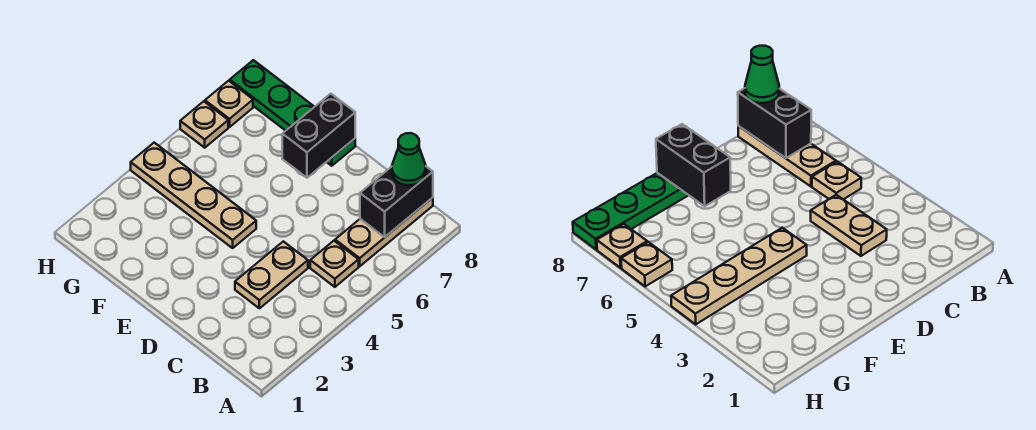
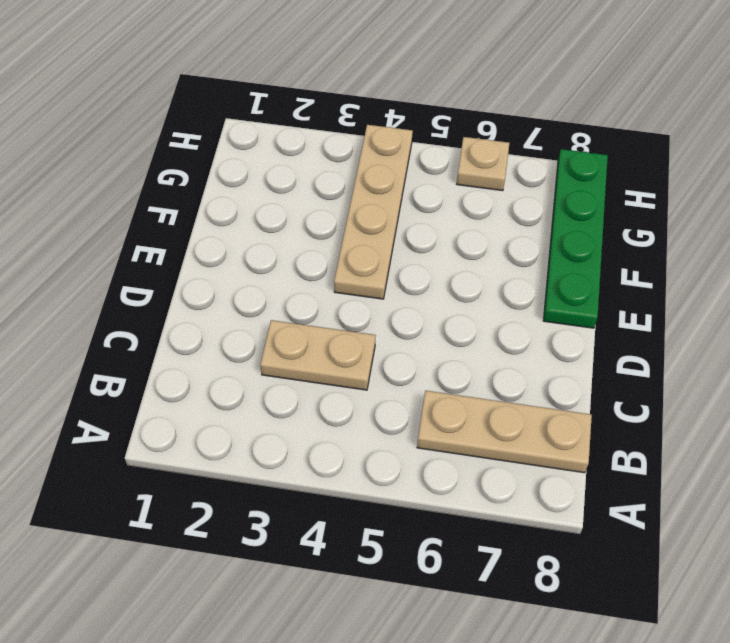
none -> tan 1x1 plate [310,241,359,287]
none -> tan 1x1 plate [205,81,253,127]

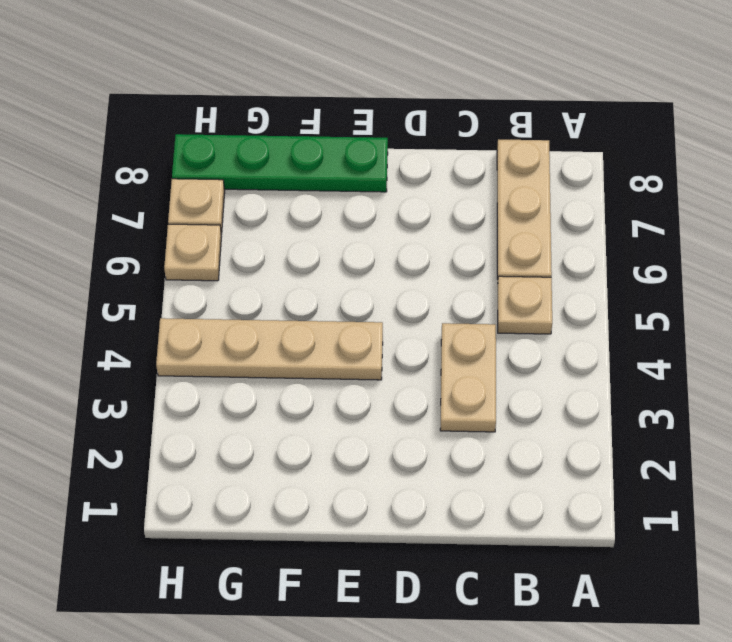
none -> black 1x2 brick [360,167,433,237]
none -> black 1x2 brick [282,94,355,178]

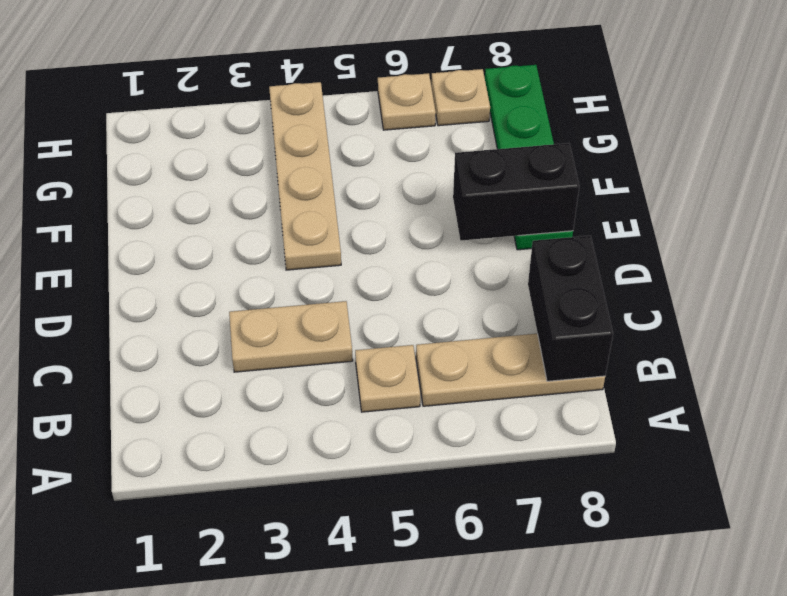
black 1x2 brick [528,236,613,381] -> black 1x2 brick turned to [360,167,433,237]
none -> green 1x1 cone [392,133,426,185]

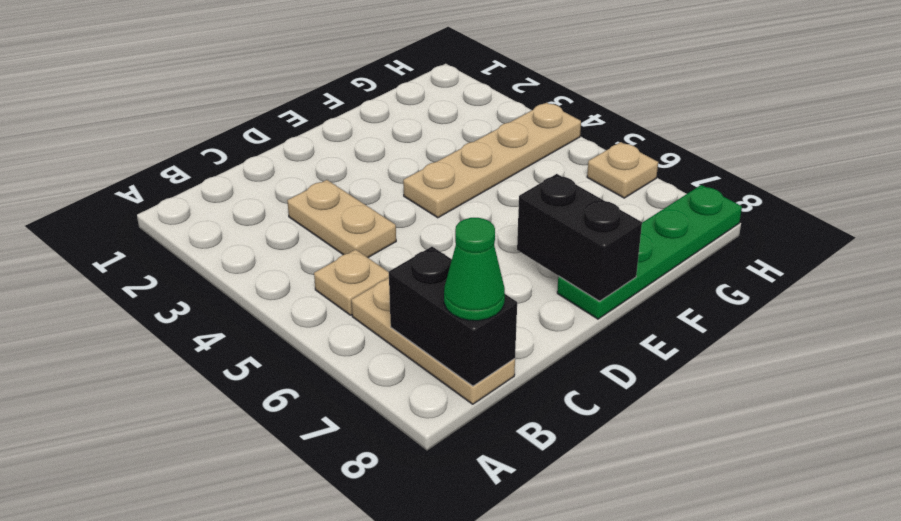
none -> tan 1x1 plate [205,81,253,127]

